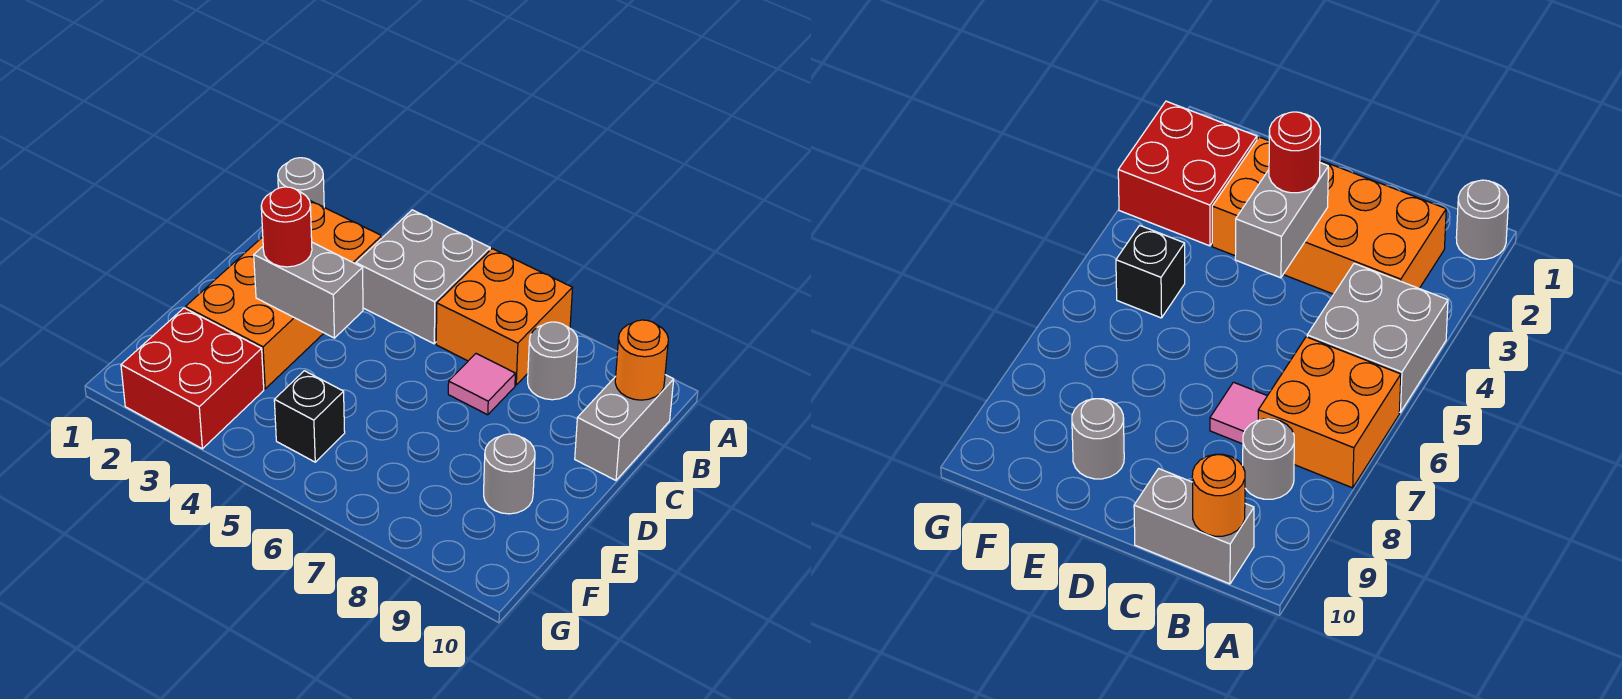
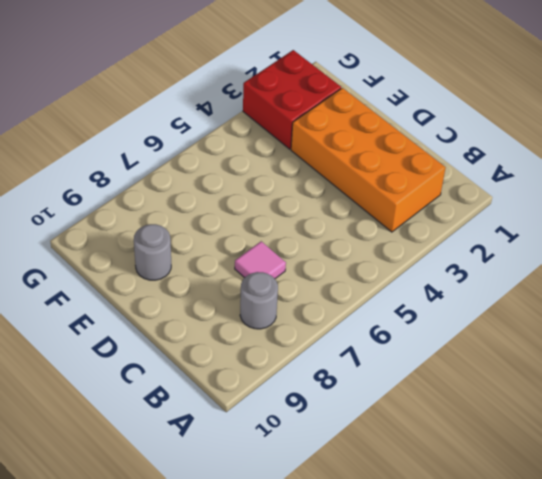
none -> grey 1x1 round brick [278,158,324,207]
none -> grey 2x2 brick [356,210,490,344]
none -> orange 2x2 brick [436,249,572,385]

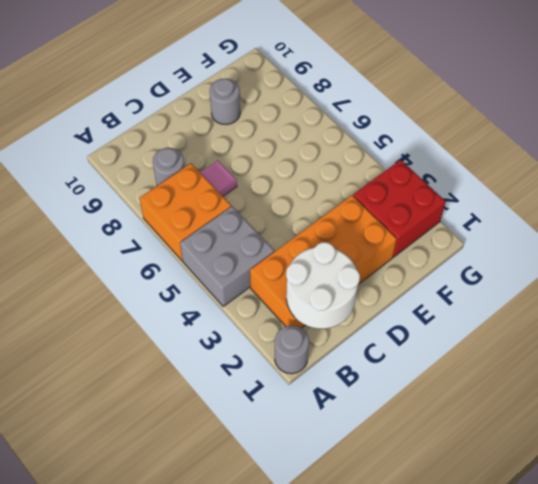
white 2x2 round brick [286,242,360,329] -> none
none -> grey 1x2 brick [575,375,674,480]
none -> black 1x1 brick [274,371,345,462]
none -> orange 1x1 round brick [615,320,668,400]

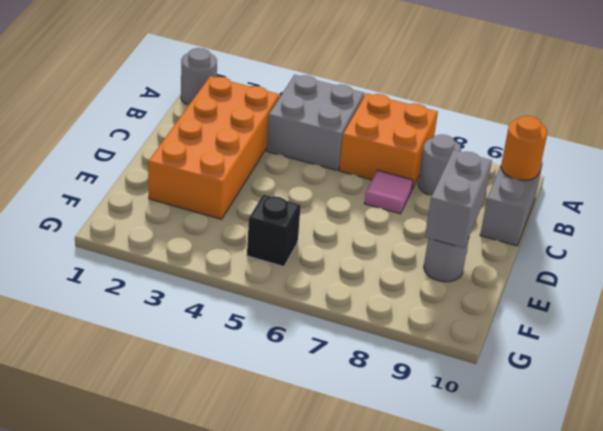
grey 1x2 brick [425,150,492,248] -> grey 1x2 brick turned to [254,242,363,338]
none -> red 2x2 brick [121,308,264,449]
none -> red 1x1 round brick [261,187,312,267]

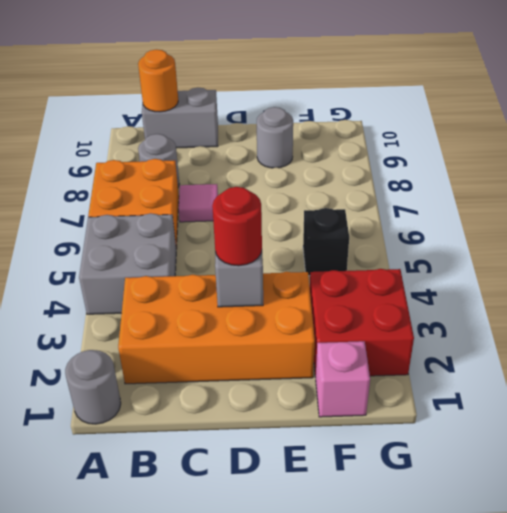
pink 1x1 brick [316,341,370,417] -> none

